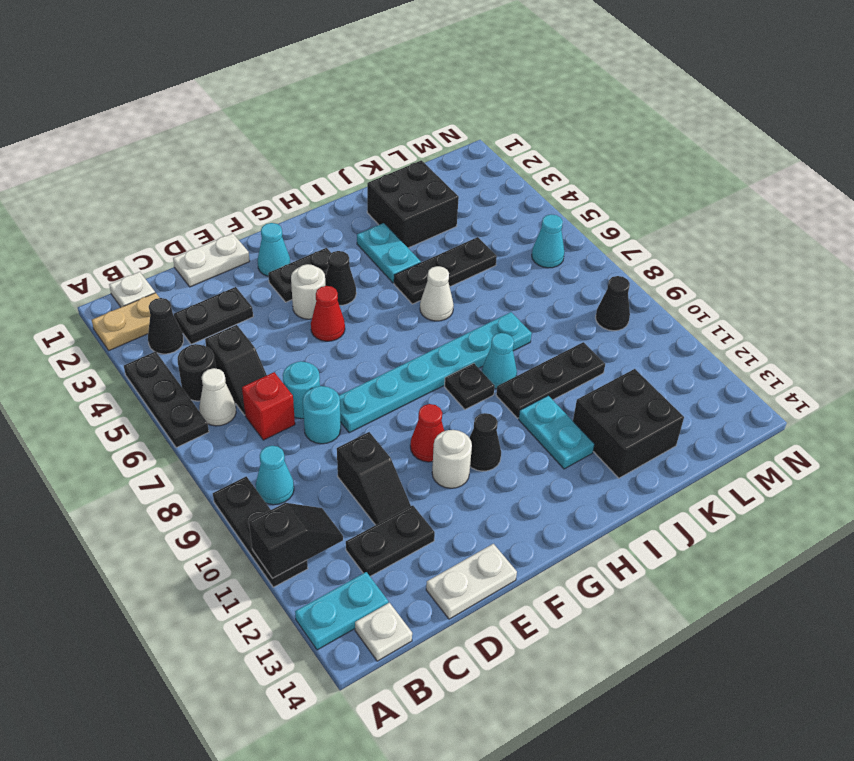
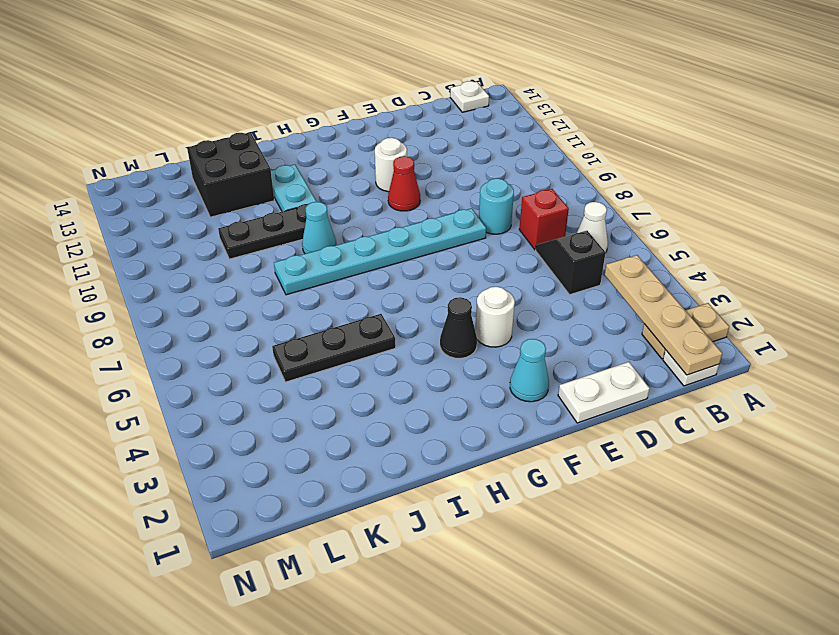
tan 1x4 plate [605,255,722,375] -> none
none -> black 1x3 plate [124,351,209,448]
none -> black 1x3 plate [213,476,308,587]
none -> cyan 1x2 plate [295,572,388,650]
none -> black 1x1 cone [148,298,183,354]

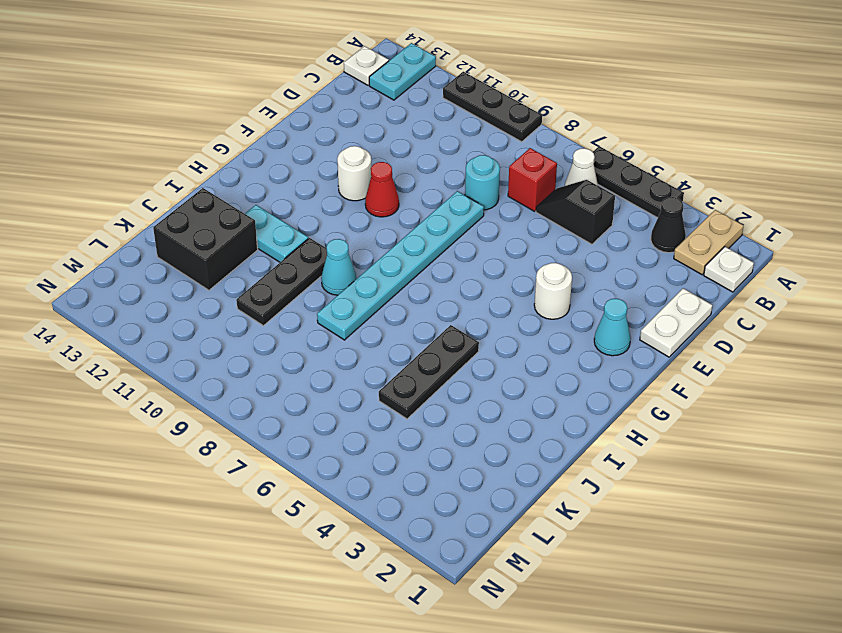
none -> black 1x1 round brick [178,344,216,401]
none -> cyan 1x1 cone [256,446,294,505]
none -> black 1x2 plate [174,287,253,344]
none -> black 1x2 plate [346,505,435,576]

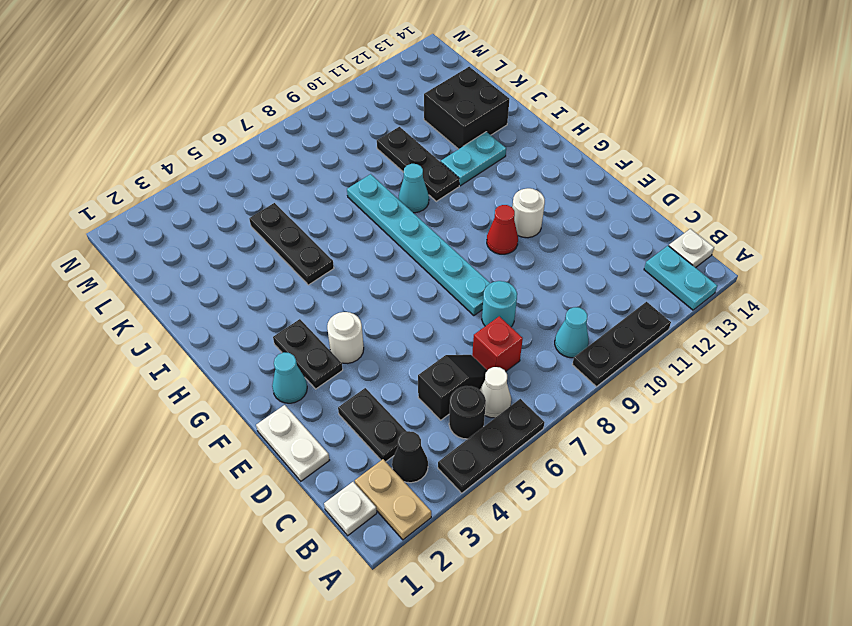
none -> black 1x2 plate [346,505,435,576]
none -> cyan 1x1 round brick [283,361,320,419]
none -> black 1x2 slope [337,432,411,525]
none -> white 1x2 plate [426,544,517,619]

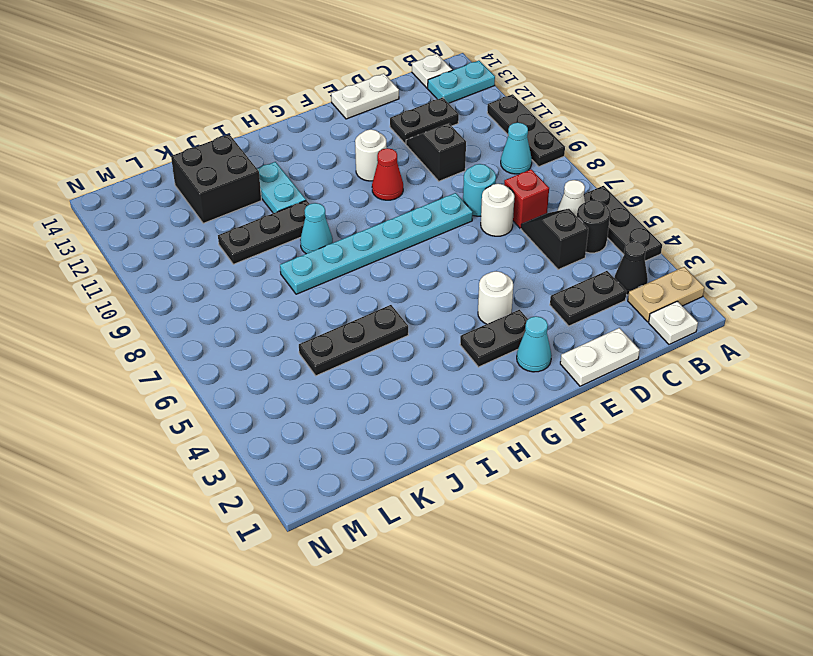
white 1x1 round brick [481,184,514,236] -> cyan 1x1 round brick [283,361,320,419]
none -> red 1x1 cone [311,286,345,341]
none -> black 1x1 cone [325,251,356,305]
none -> black 1x1 cone [469,413,501,471]
none -> black 1x1 plate [445,363,495,410]

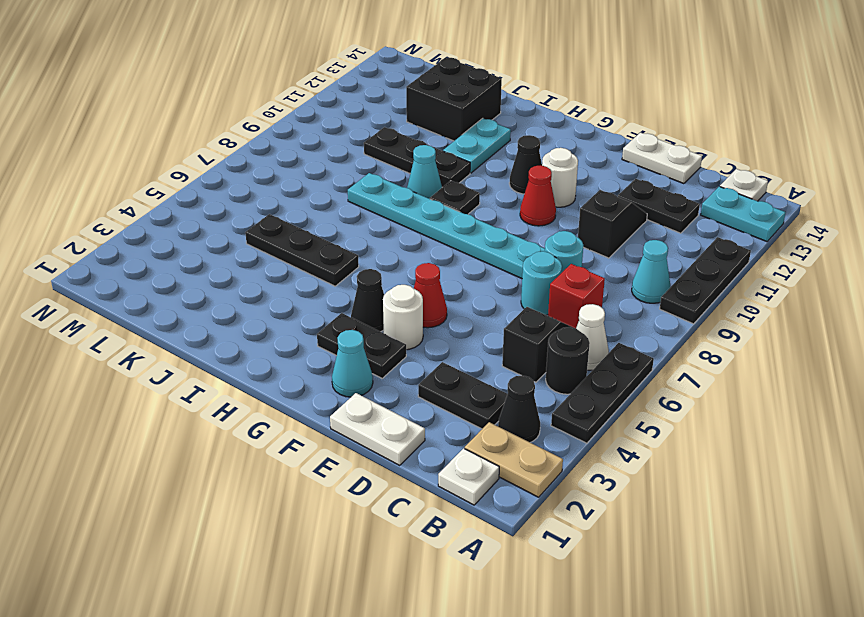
none -> cyan 1x2 plate [357,223,421,283]
none -> white 1x1 cone [420,266,454,321]
none -> black 2x2 brick [367,160,459,248]
none -> cyan 1x1 cone [532,214,564,268]

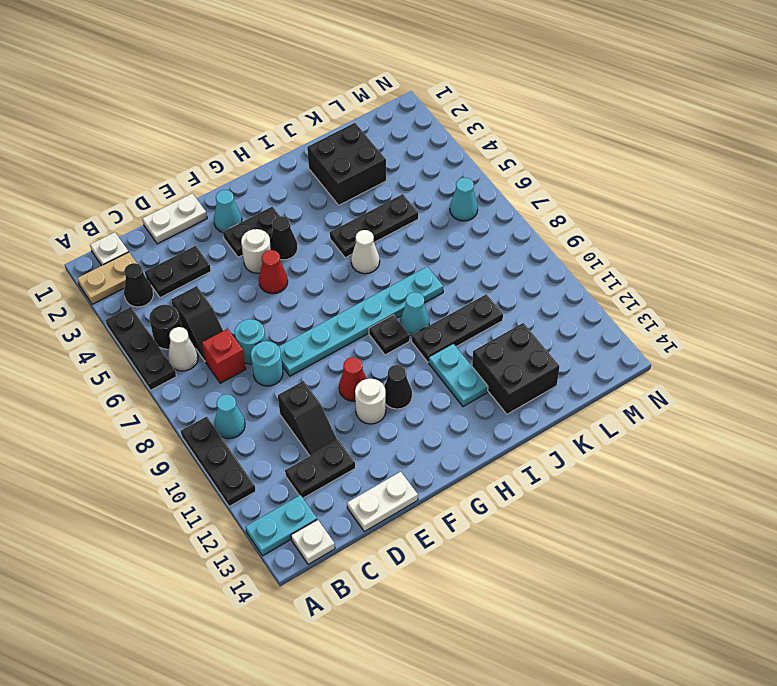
none -> cyan 1x2 plate [357,223,421,283]
none -> black 1x1 cone [596,276,630,331]
none -> black 1x2 slope [249,503,343,578]

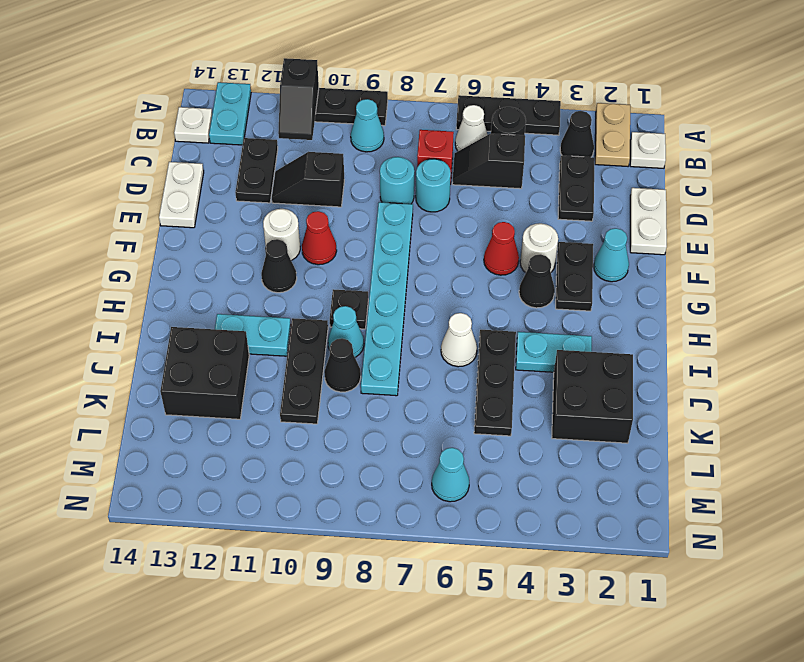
black 1x1 cone [324,338,361,392] -> black 1x1 cone moved to [596,276,630,331]

